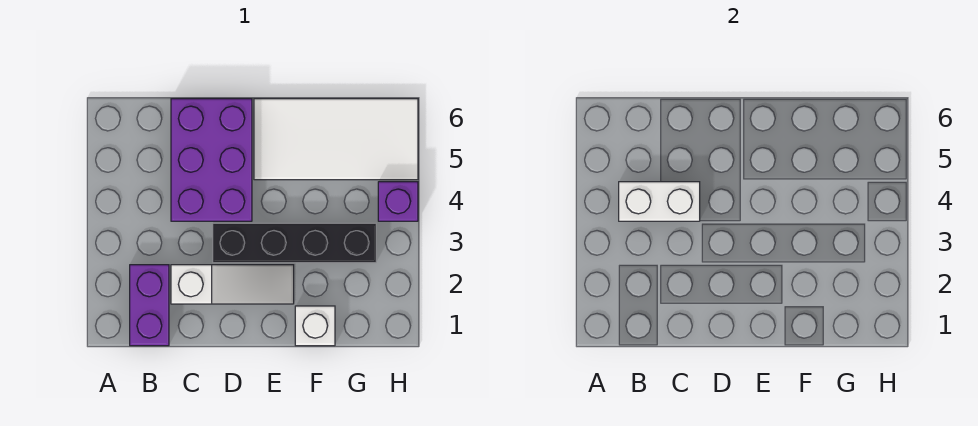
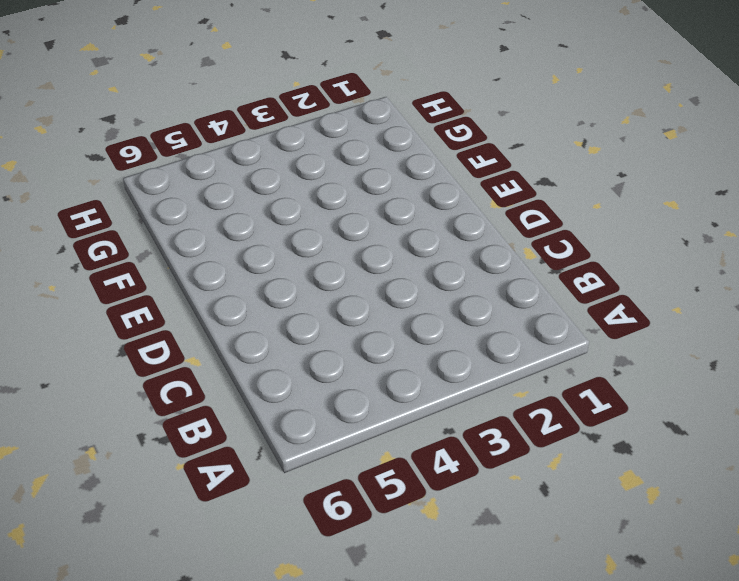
none -> purple 1x2 brick [130,265,169,346]
none -> white 1x3 slope [171,265,294,304]

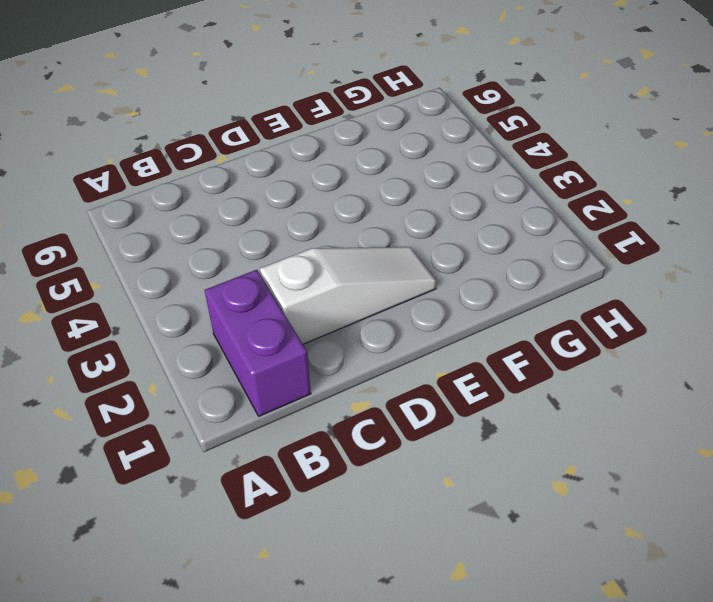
none -> purple 2x3 brick [171,99,252,221]
none -> black 1x4 brick [213,223,376,263]

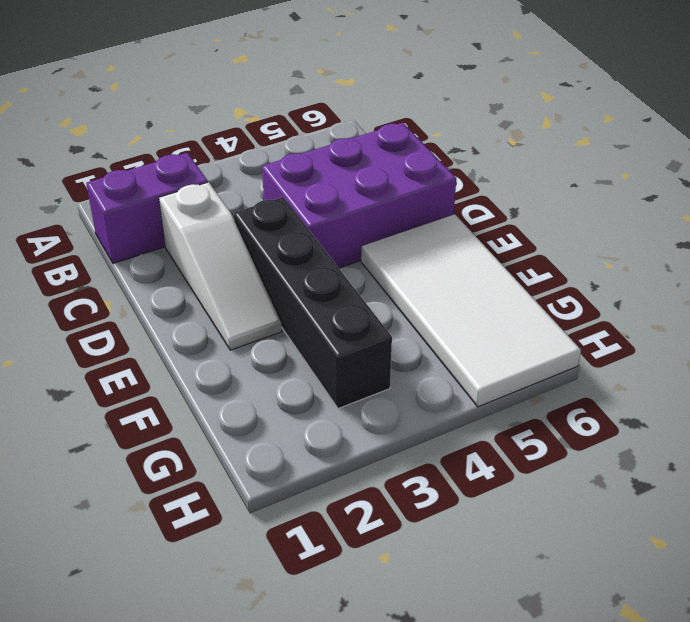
none -> white 1x1 brick [295,306,335,346]
none -> purple 1x1 brick [378,182,418,221]

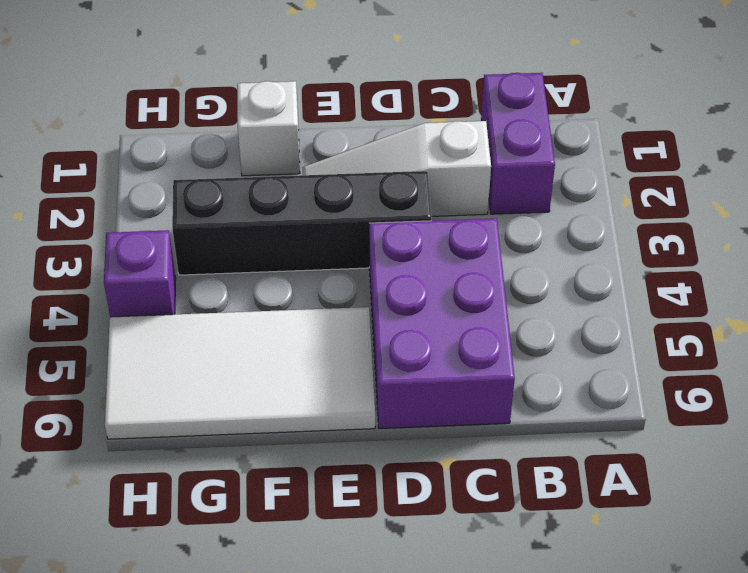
none -> white 1x2 brick [619,182,700,221]

